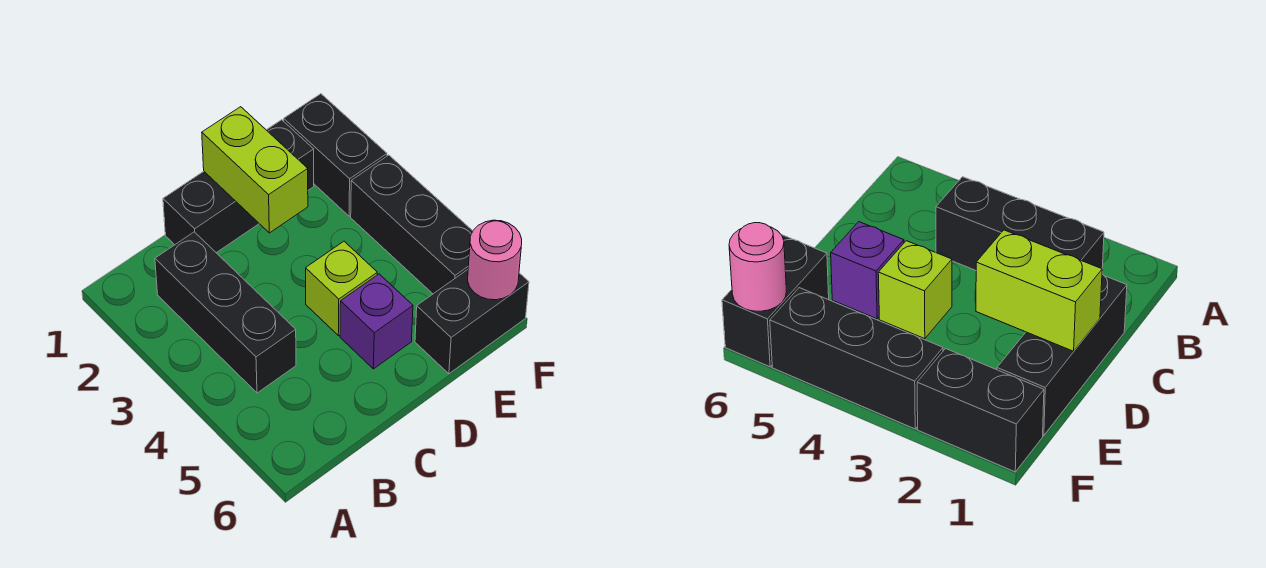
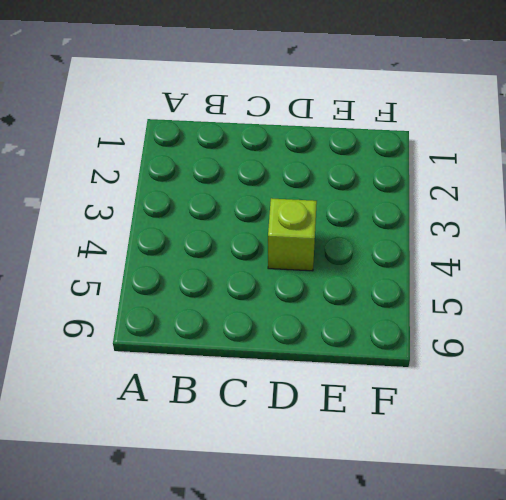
none -> black 1x3 brick [155,232,296,393]
none -> black 1x3 brick [163,120,314,253]

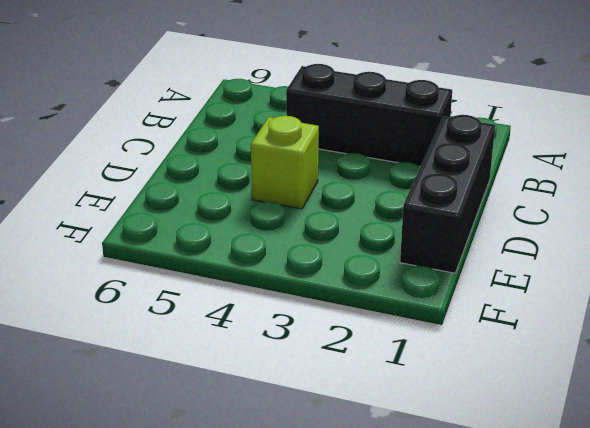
none -> purple 1x1 brick [340,274,413,369]
none -> black 1x2 brick [415,270,529,374]

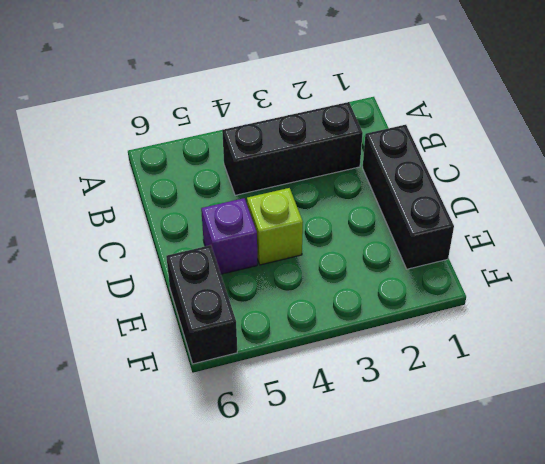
none -> black 1x2 brick [284,94,387,216]
none -> black 1x3 brick [351,155,473,294]

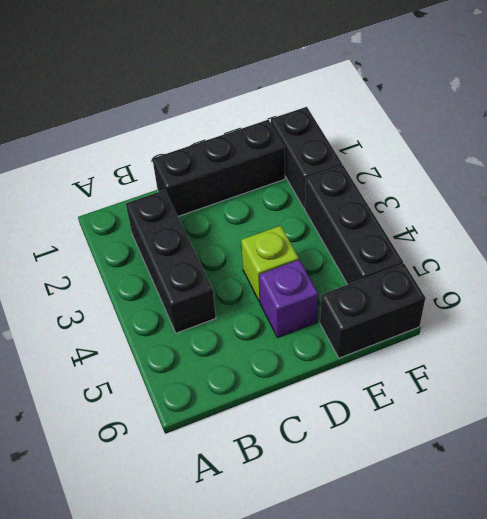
none -> lime 1x2 brick [202,107,308,233]
none -> pink 1x1 round brick [468,220,522,300]

